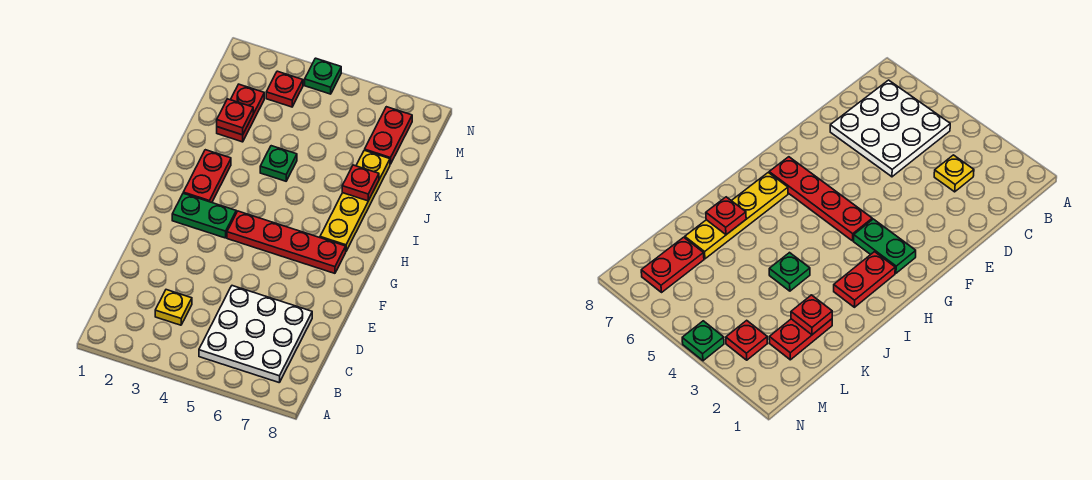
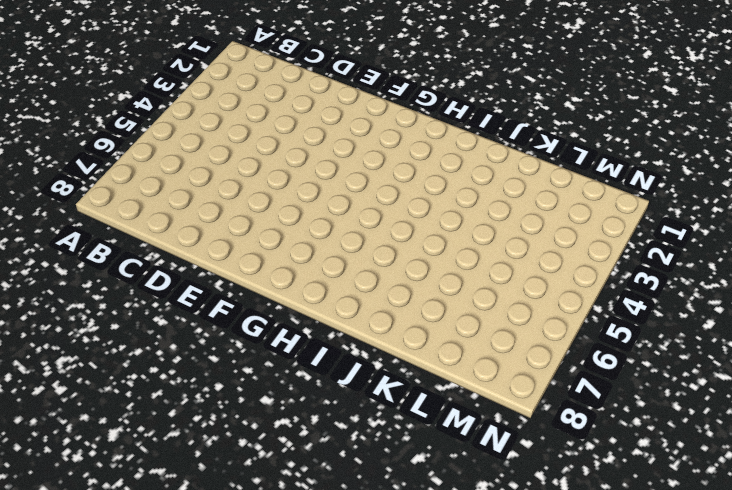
none -> white 3x3 plate [199,286,312,383]
none -> yellow 1x1 plate [155,290,192,325]
none -> green 1x2 plate [172,193,236,238]

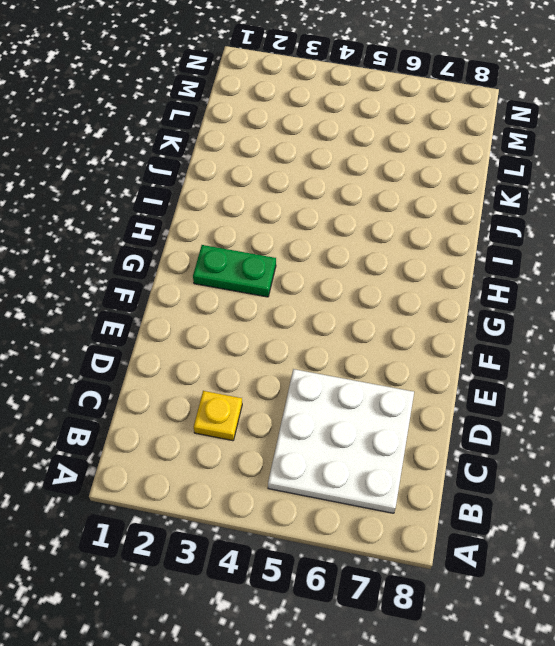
none -> red 1x4 plate [227,211,346,273]
none -> red 1x2 plate [183,150,231,202]
none -> yellow 1x4 plate [320,150,390,251]

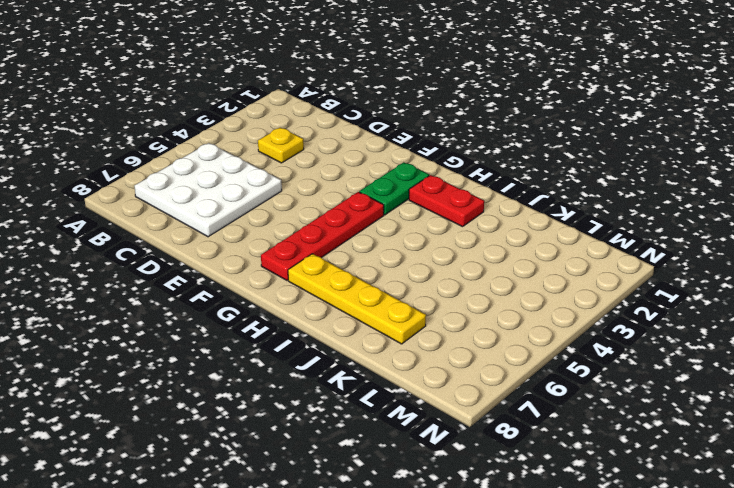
none -> green 1x1 plate [260,146,297,181]
none -> red 1x2 plate [217,84,264,142]
none -> red 1x2 plate [365,107,412,164]

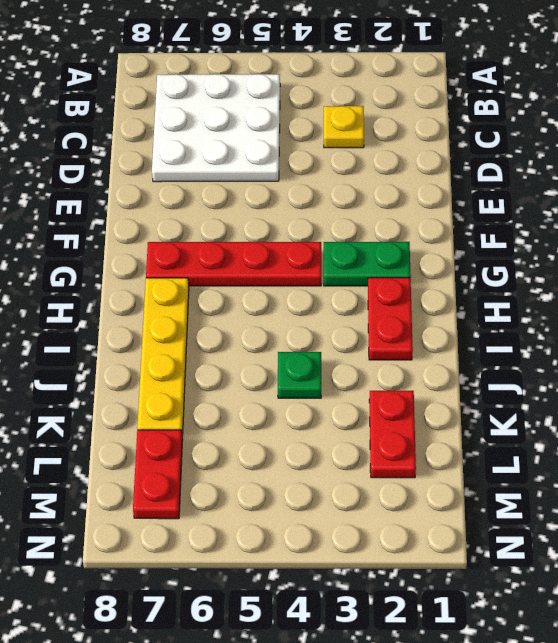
none -> red 1x1 plate [266,71,303,107]
none -> green 1x1 plate [305,58,341,94]
none -> red 1x1 plate [342,165,379,201]

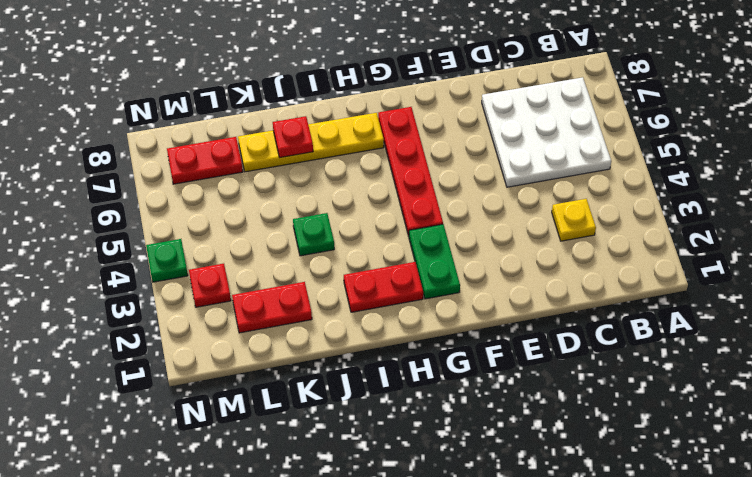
none -> red 1x1 plate [217,99,253,135]

